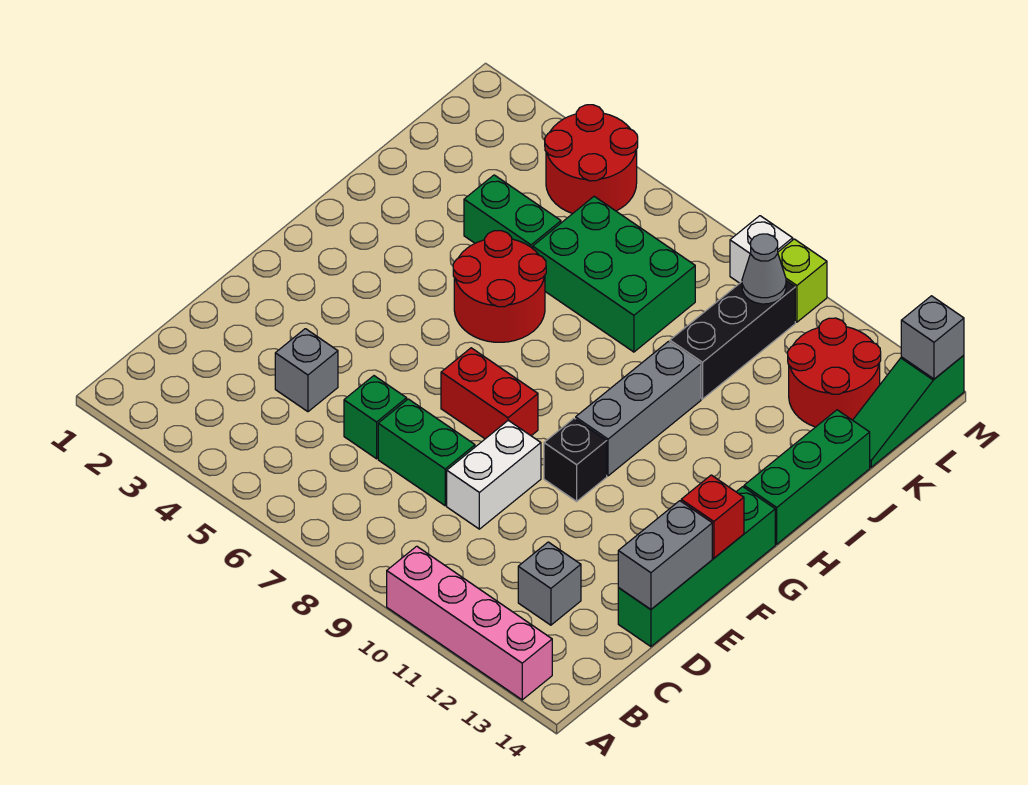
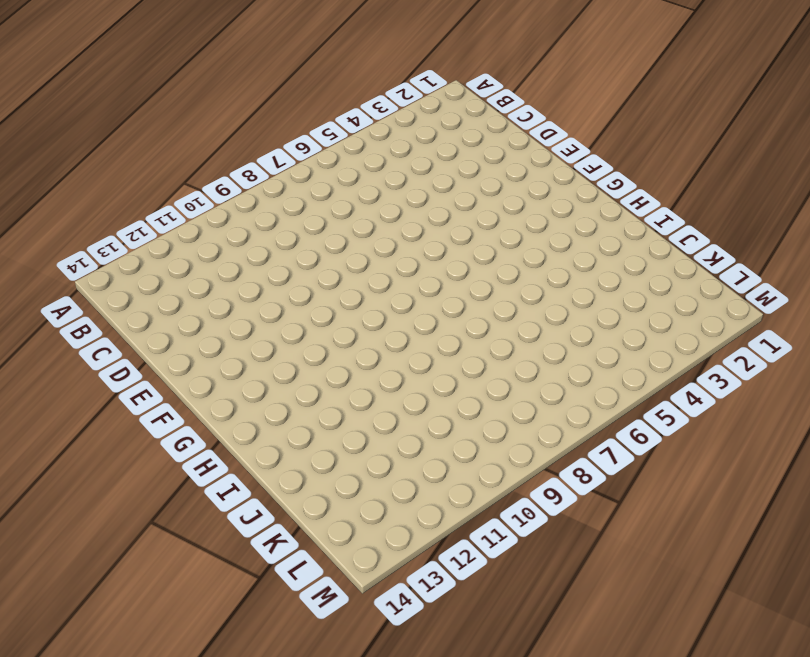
none -> pink 1x4 brick [387,546,552,700]
none -> grey 1x1 brick [518,542,581,625]
none -> grey 1x1 brick [275,329,338,412]

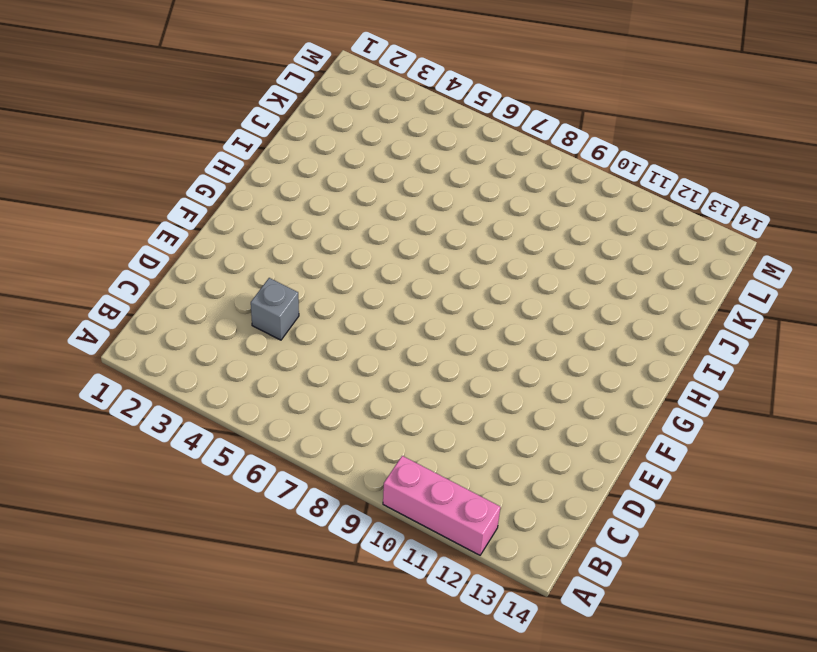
pink 1x3 brick [383,456,500,555] -> pink 1x4 brick [387,546,552,700]
none -> grey 1x1 brick [518,542,581,625]
none -> green 1x1 brick [344,376,407,459]
none -> green 1x2 brick [378,399,475,506]

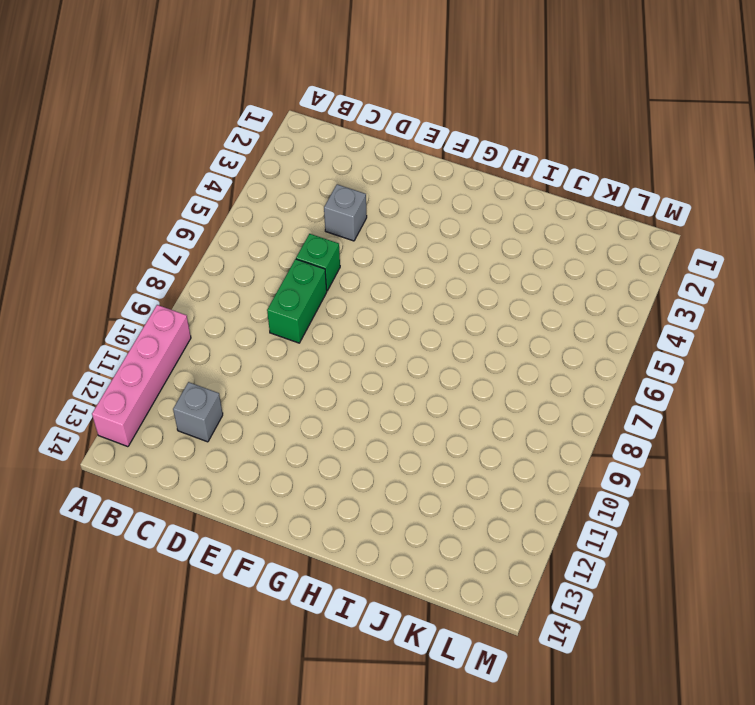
none -> white 1x2 brick [447,420,541,529]
none -> green 1x4 brick [618,487,775,647]
none -> red 1x2 brick [441,348,538,439]

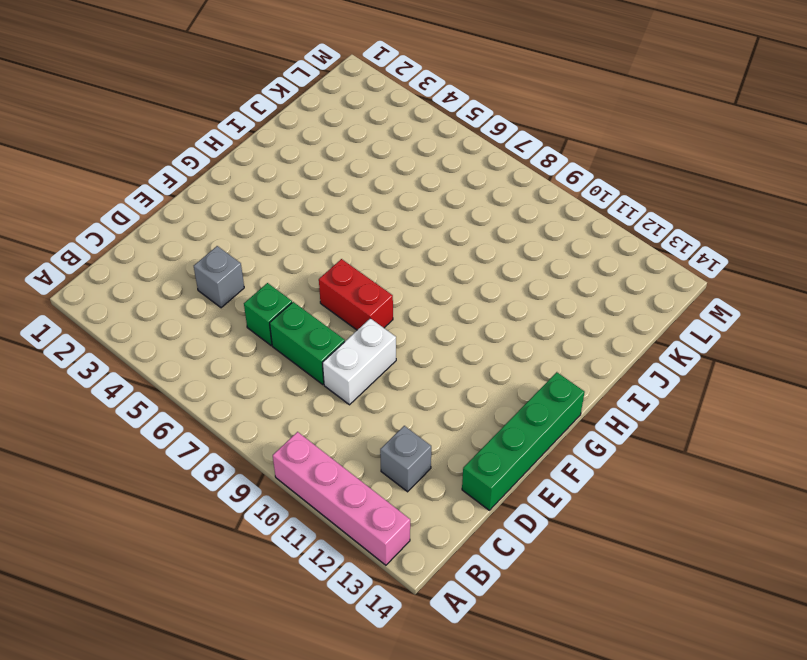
none -> black 1x1 brick [544,418,607,501]
none -> grey 1x3 brick [576,342,701,476]
none -> red 2x2 round brick [453,231,546,342]

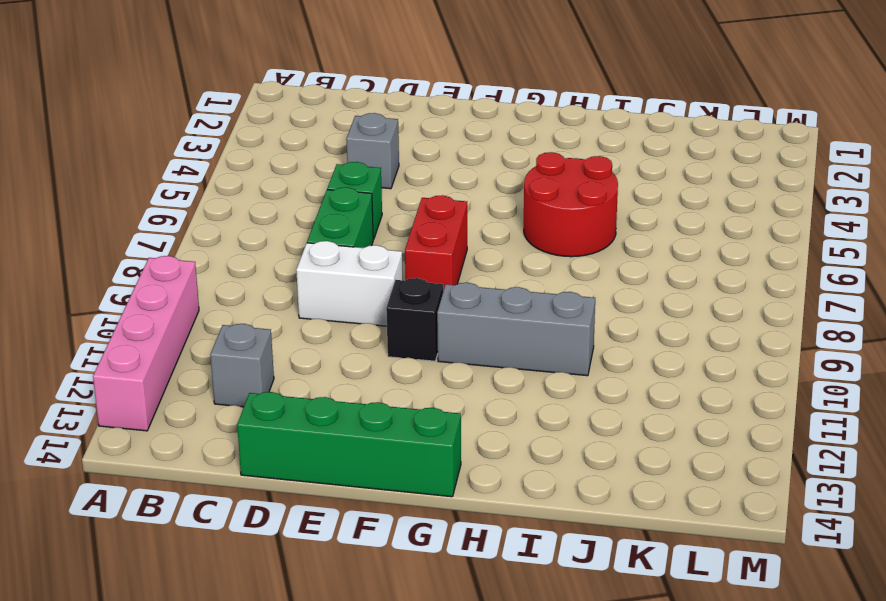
none -> green 1x3 brick [744,410,870,544]
none -> green 1x2 brick [464,175,561,248]
none -> green 2x3 brick [533,196,695,352]

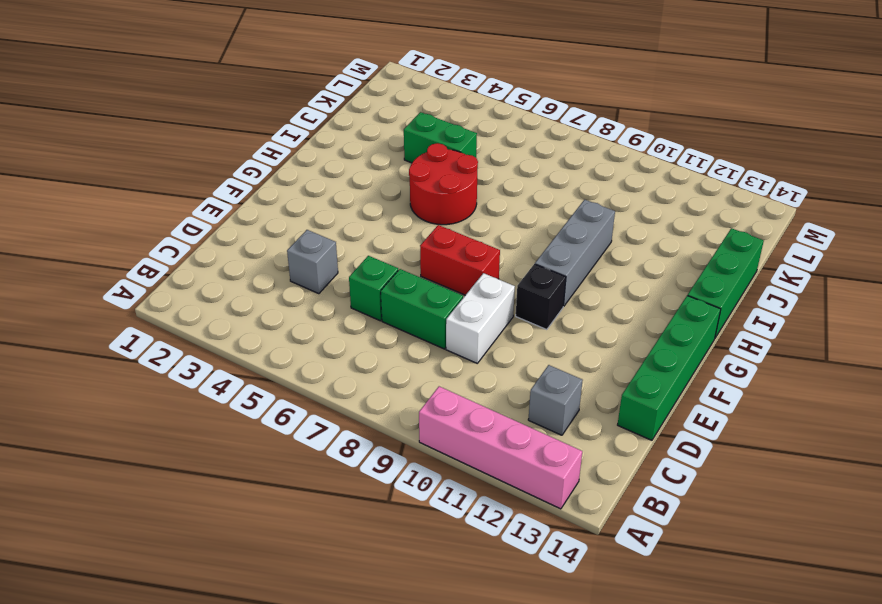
none -> green 2x3 brick [533,196,695,352]
none -> black 1x3 brick [670,281,795,399]
none -> red 2x2 round brick [788,318,881,427]

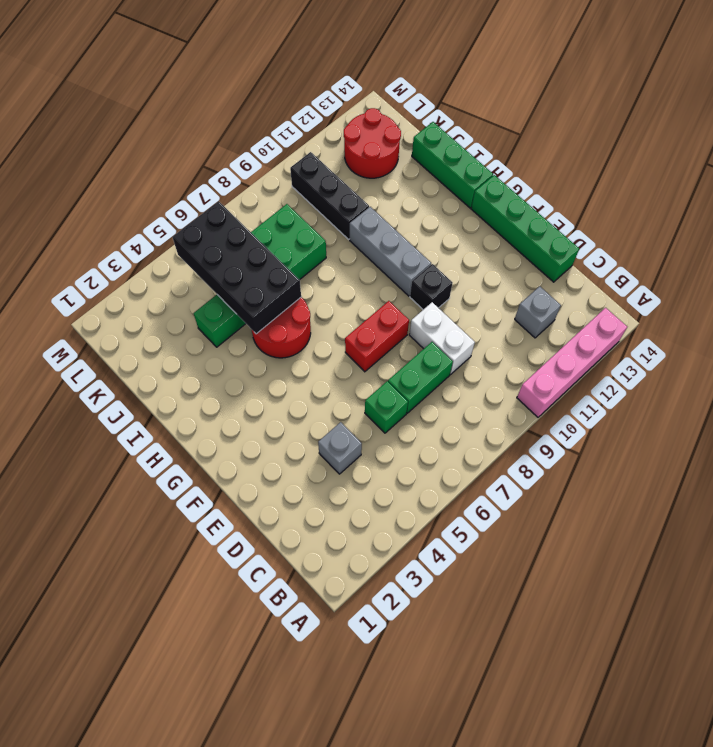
black 2x4 brick [172,201,301,334] -> none
none -> green 1x3 slope [853,355,964,467]
none -> red 2x2 round brick [545,105,638,214]
none -> white 1x1 brick [730,216,793,283]

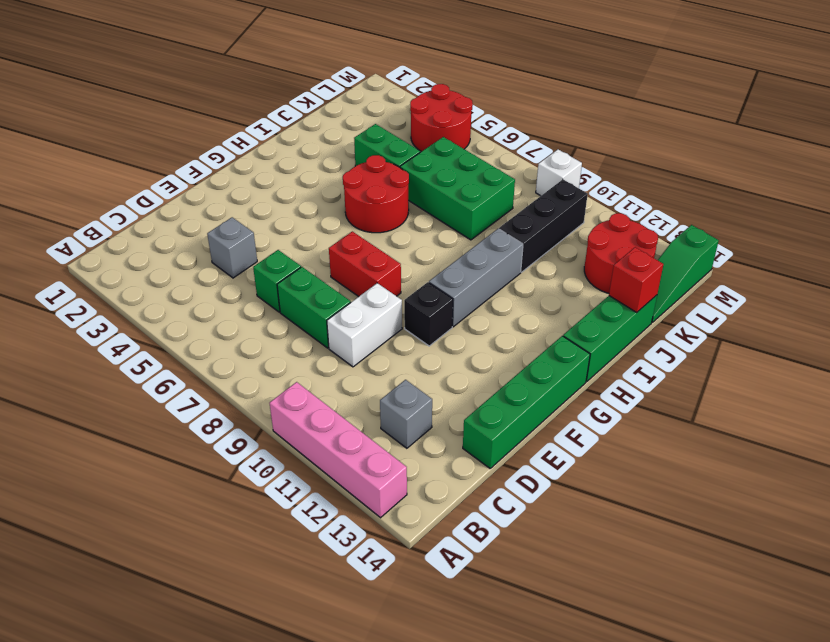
red 1x1 brick [609,247,663,312] -> red 1x1 brick moved to [681,475,744,558]
none -> lime 1x1 brick [778,239,827,322]
none -> grey 1x2 brick [618,501,712,609]
none -> grey 1x1 cone [742,234,786,304]

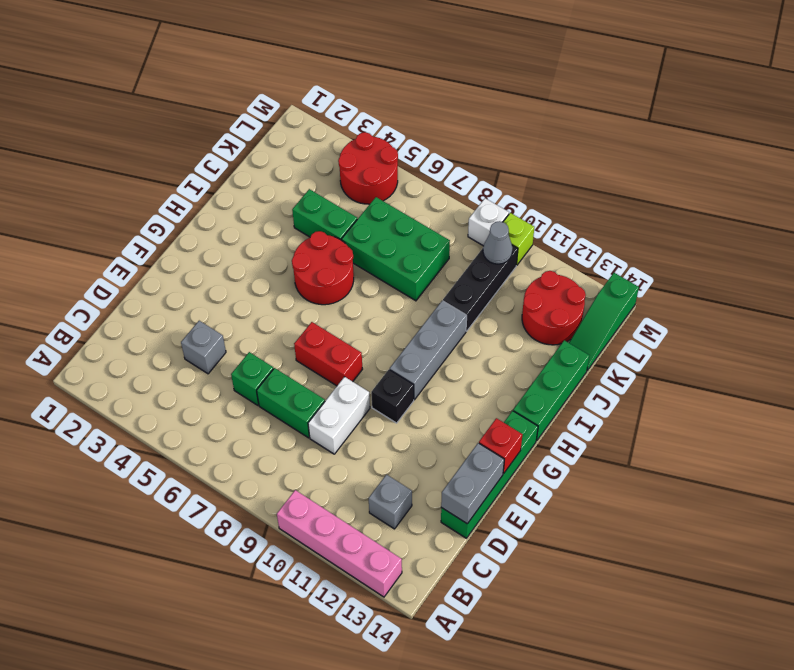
none -> grey 1x1 brick [901,296,964,379]

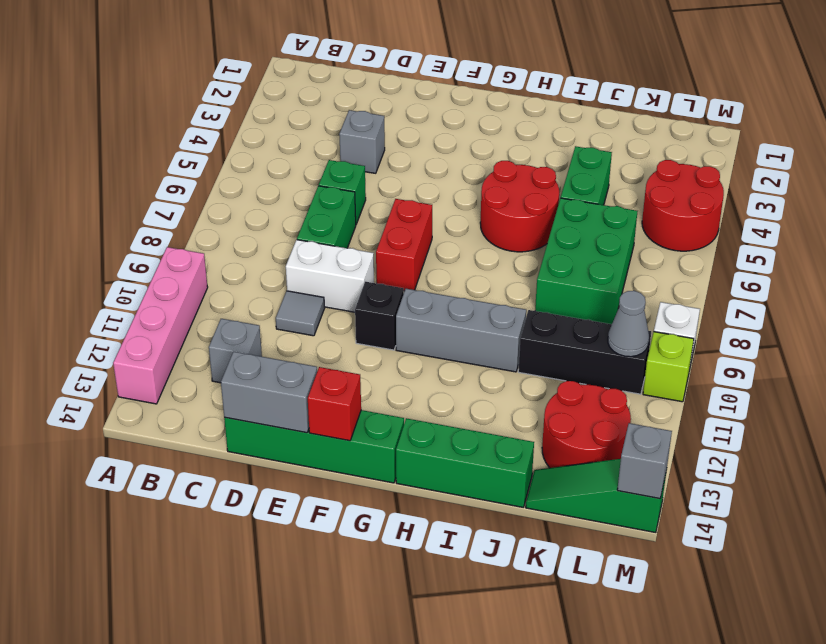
grey 1x1 tile [276,291,325,336] -> none

